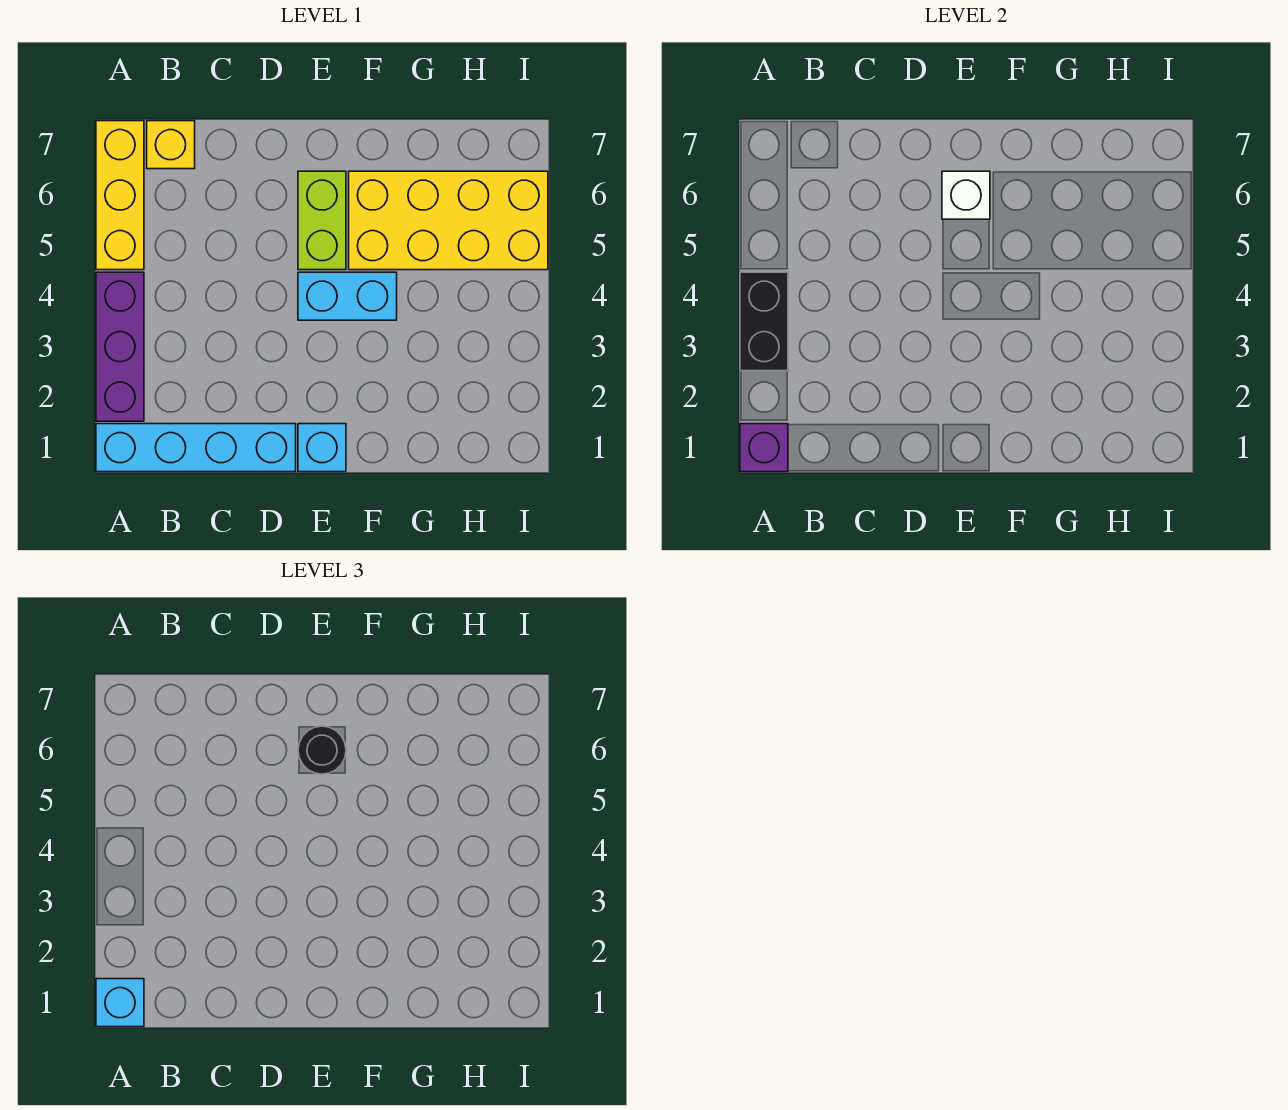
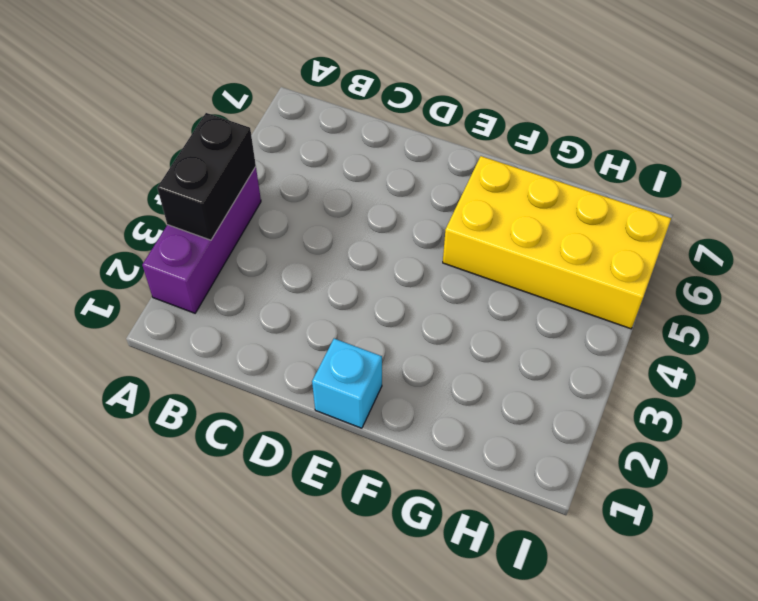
none -> cyan 1x4 brick [96,424,296,472]
none -> yellow 1x3 brick [96,121,144,270]
none -> yellow 1x1 brick [147,121,195,169]

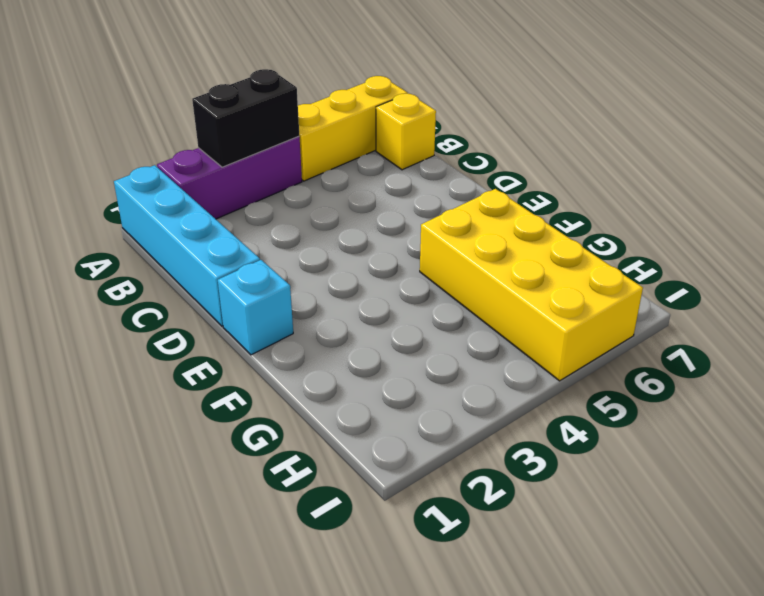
none -> cyan 1x2 brick [298,272,397,320]
none -> lime 1x2 brick [298,171,346,270]
none -> purple 1x1 brick [740,424,788,472]

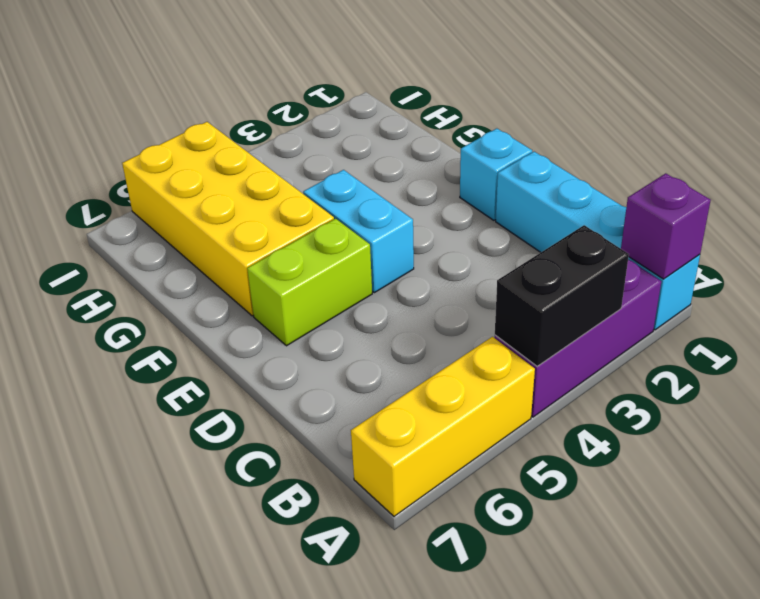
none -> yellow 1x1 brick [147,121,195,169]
none -> white 1x1 brick [942,171,990,219]
none -> cyan 1x1 brick [96,979,144,1027]

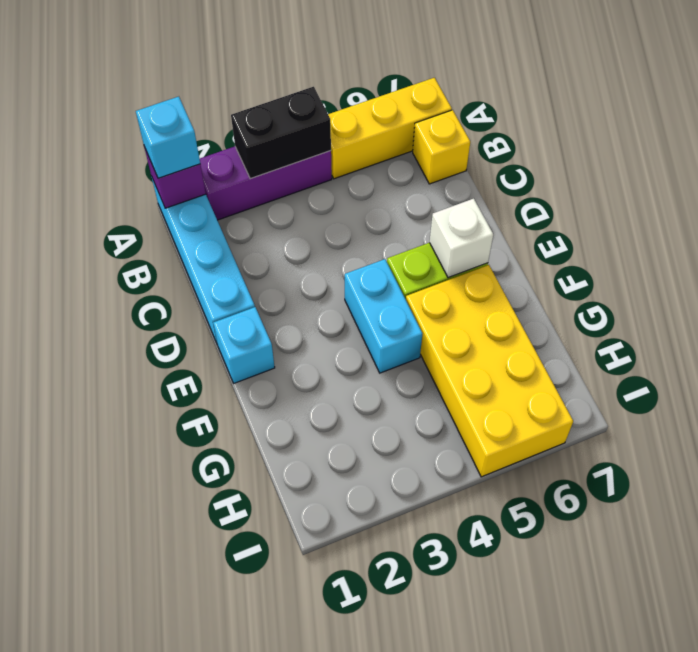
none -> black 1x1 round brick [298,726,346,774]

